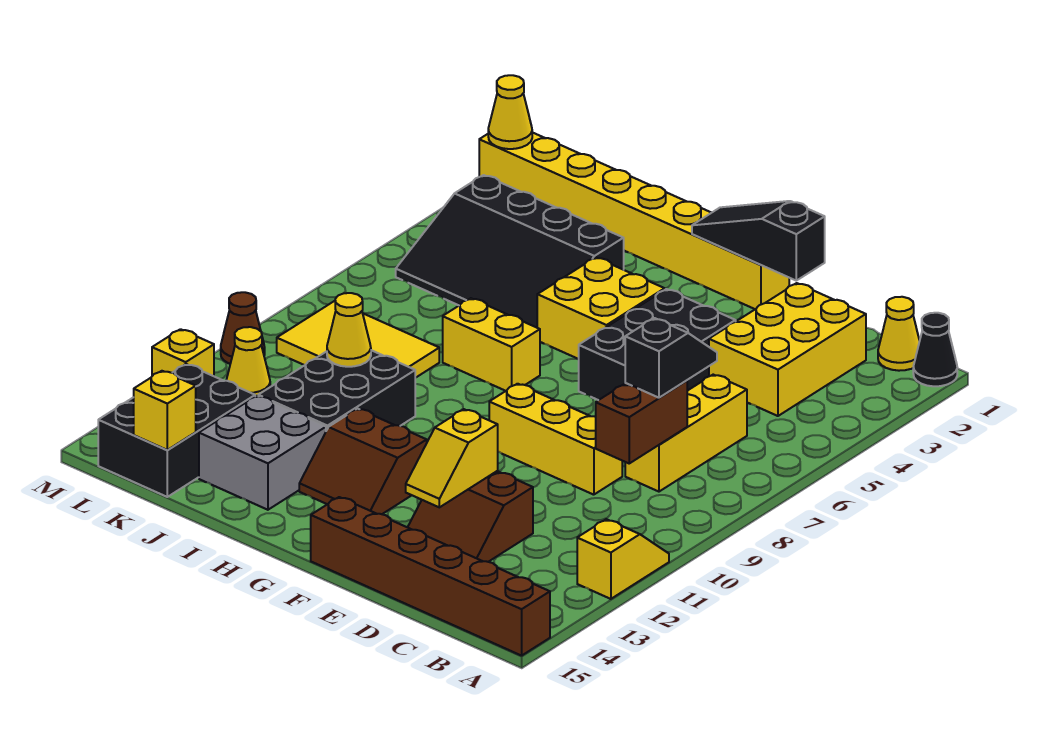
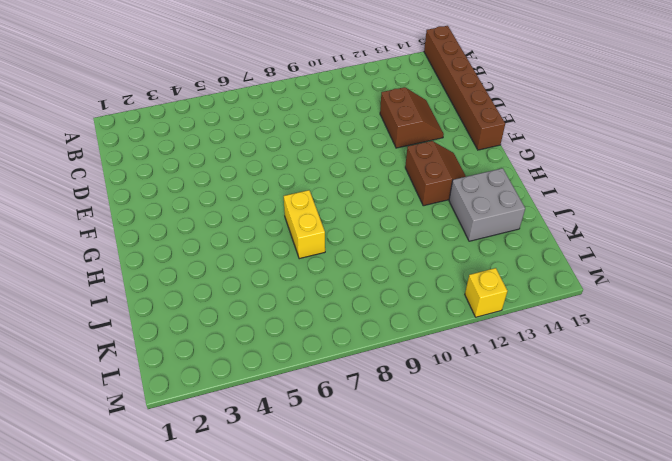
none -> black 1x1 cone [913,313,957,386]
none -> yellow 1x2 slope [577,519,669,599]
none -> yellow 1x1 cone [878,297,920,371]

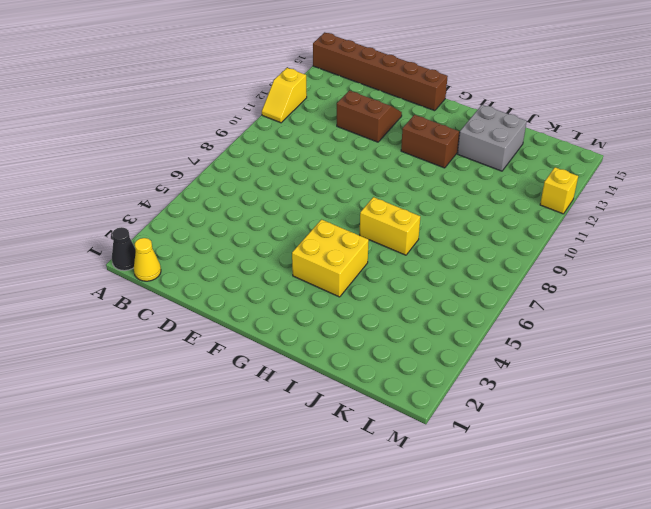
none -> yellow 2x3 brick [709,283,866,416]
none -> yellow 1x3 brick [625,375,747,492]
none -> yellow 1x3 brick [489,384,622,495]

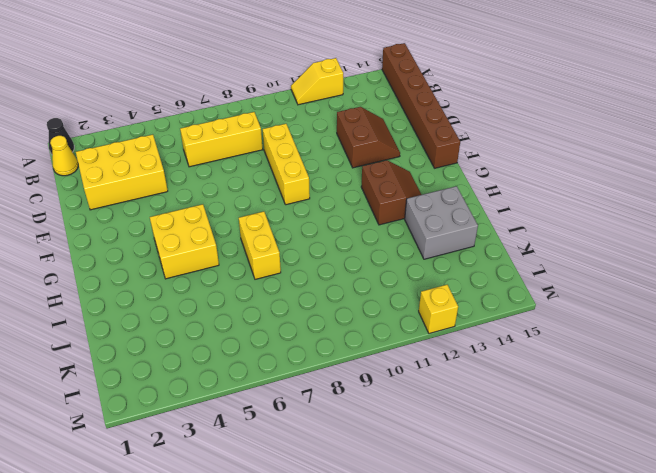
none -> black 2x3 brick [579,289,736,400]
none -> yellow 1x8 brick [479,132,789,309]
none -> black 3x4 slope [396,175,624,328]

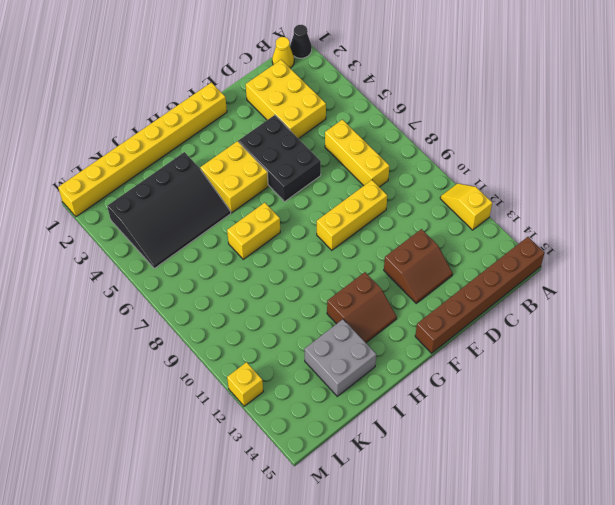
none -> black 2x3 brick [258,350,415,431]
none -> yellow 2x3 tile [277,301,439,378]
none -> black 2x3 brick [98,364,255,497]

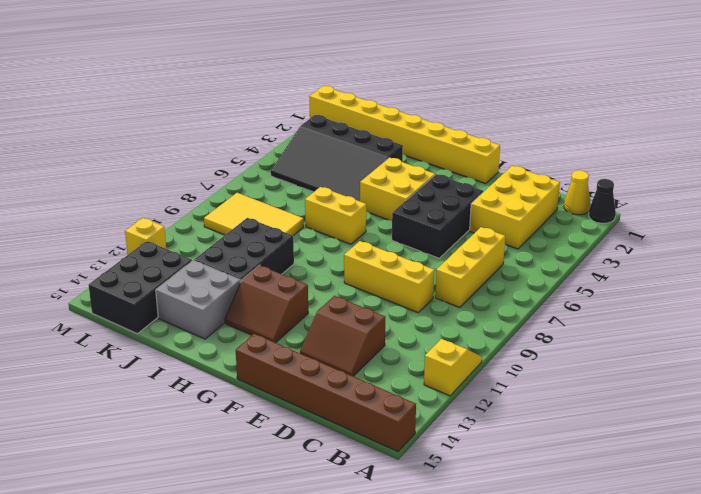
none -> yellow 1x1 cone [226,327,270,396]
none -> brown 1x1 cone [221,292,265,364]
none -> brown 1x2 brick [596,380,687,463]

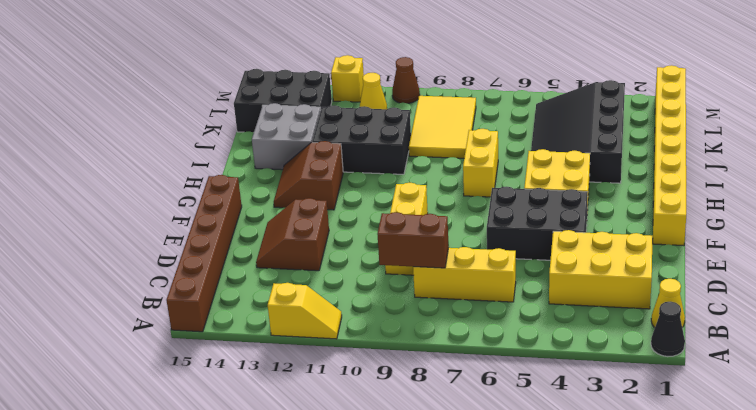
none -> black 1x3 slope [692,201,825,281]
none -> yellow 1x2 slope [406,409,498,507]
none -> yellow 1x1 cone [327,293,371,367]

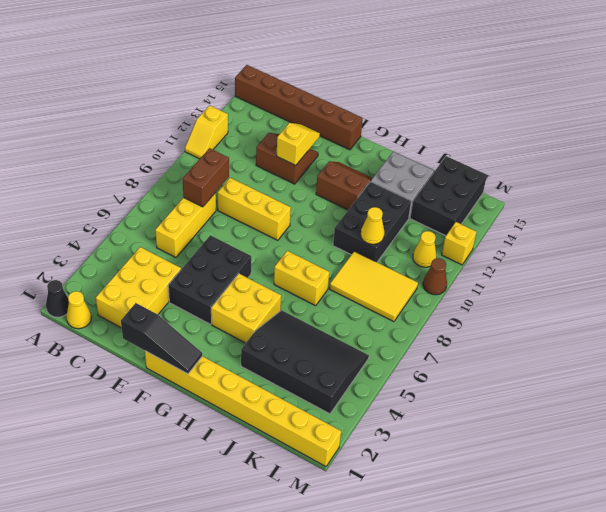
none -> yellow 1x1 brick [134,371,196,450]
none -> yellow 1x1 cone [488,75,532,149]
none -> black 1x2 slope [625,318,717,398]

